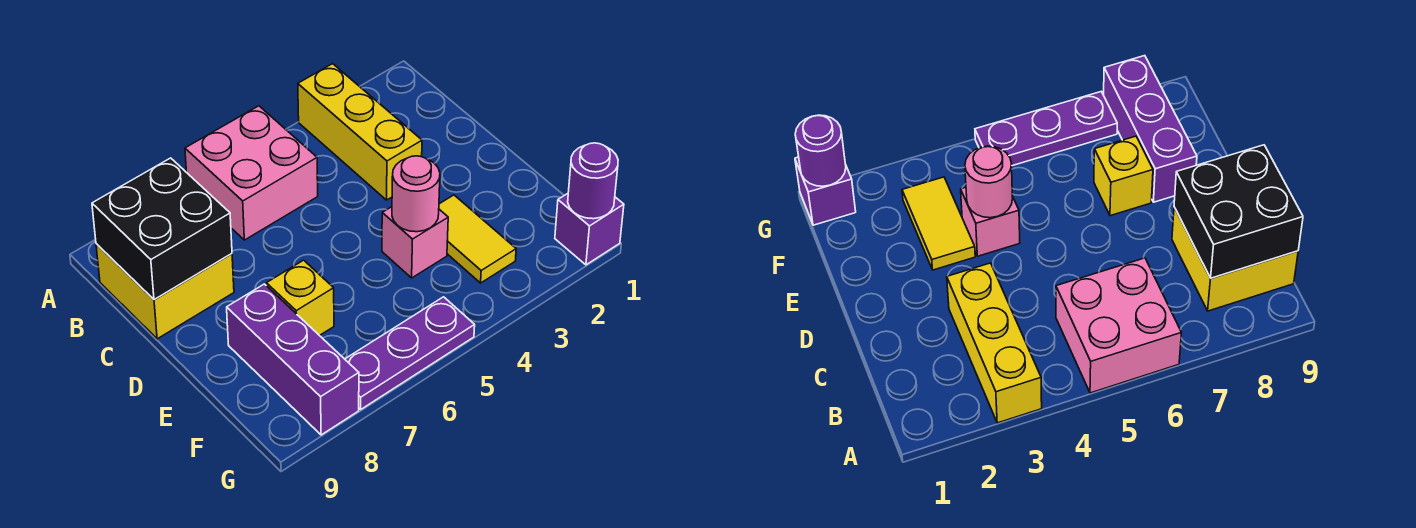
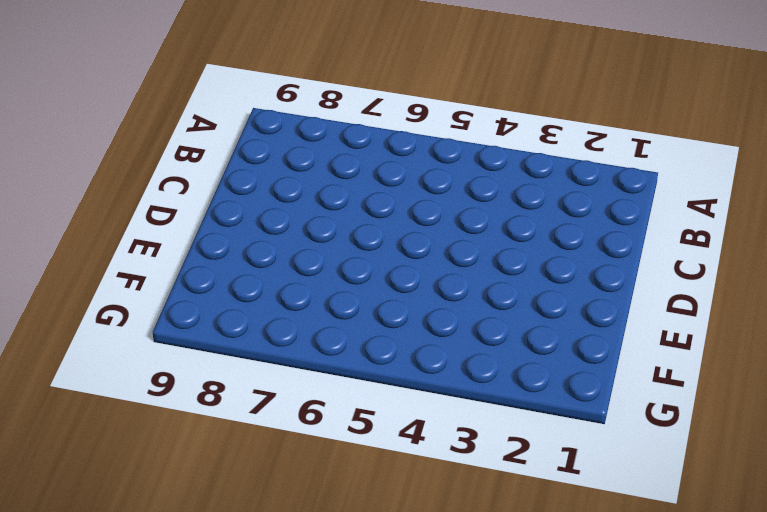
none -> yellow 1x3 brick [298,64,422,200]
none -> pink 2x2 brick [185,106,318,240]
none -> yellow 2x2 brick [96,244,234,339]

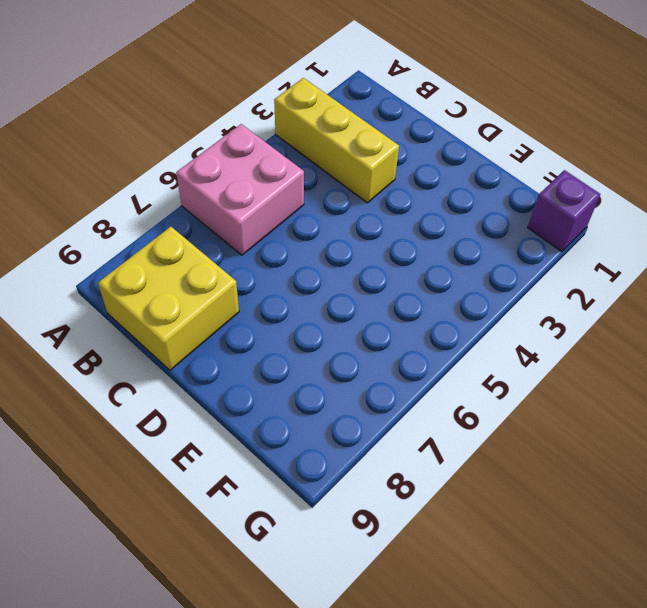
none -> yellow 1x2 tile [439,195,516,283]
none -> pink 1x1 brick [382,207,448,278]
none -> yellow 1x1 brick [266,260,334,336]

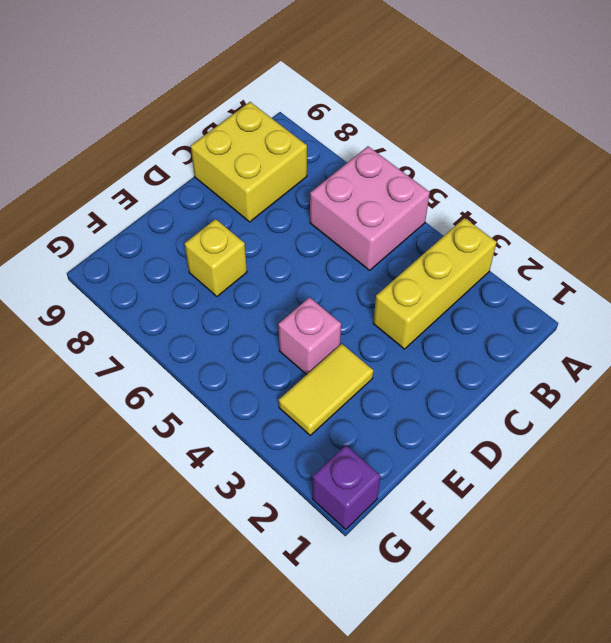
none -> purple 1x3 brick [227,284,359,435]
none -> purple 1x3 plate [345,297,475,409]
none -> black 2x2 brick [92,158,232,300]

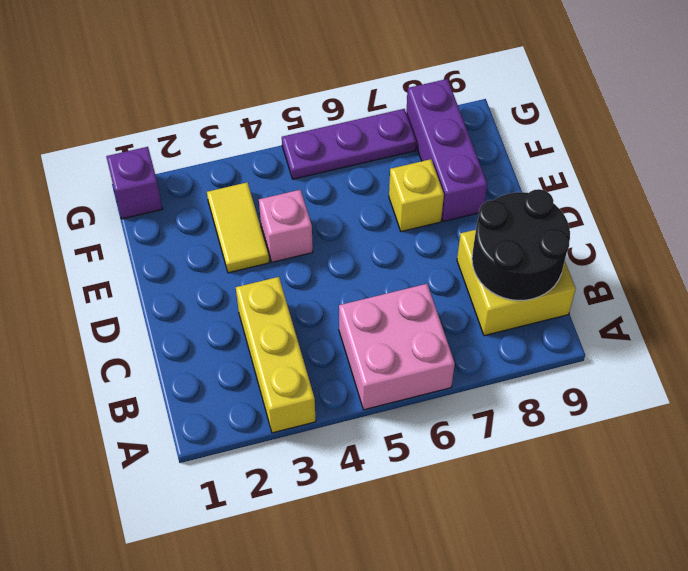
black 2x2 round brick [472,189,570,301] -> black 2x2 brick [92,158,232,300]
none -> pink 1x1 round brick [392,156,440,232]
none -> purple 1x1 round brick [568,143,618,219]

